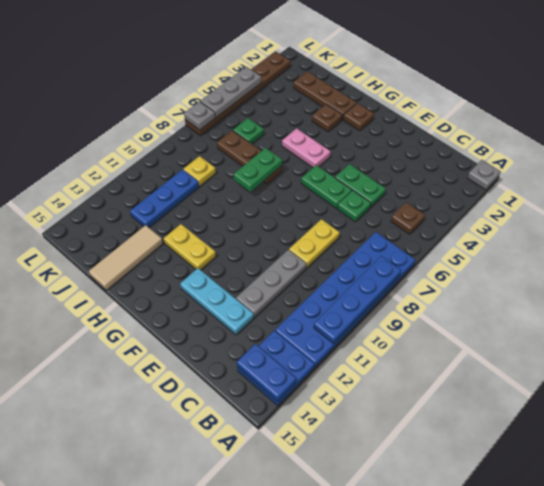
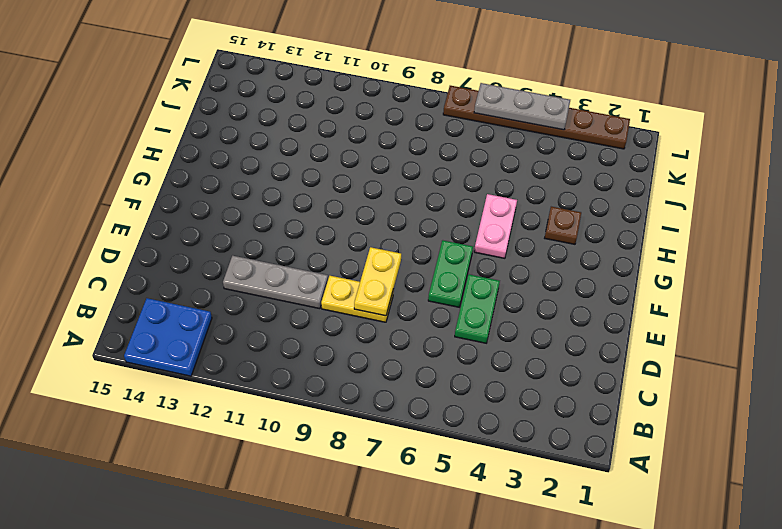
yellow 1x2 plate [354,247,401,316] -> yellow 1x2 plate moved to [164,224,216,270]
none -> grey 1x1 plate [467,160,501,190]
none -> blue 2x6 plate [275,232,415,367]
none -> brown 1x1 plate [391,202,425,234]

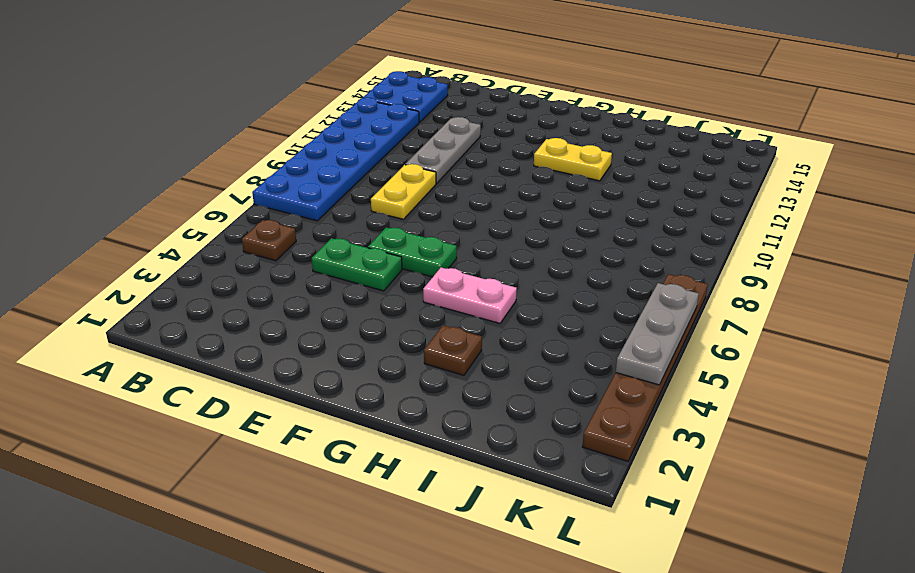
none -> grey 1x1 plate [467,160,501,190]
none -> green 1x1 plate [338,191,371,222]
none -> cyan 1x3 plate [180,268,254,335]

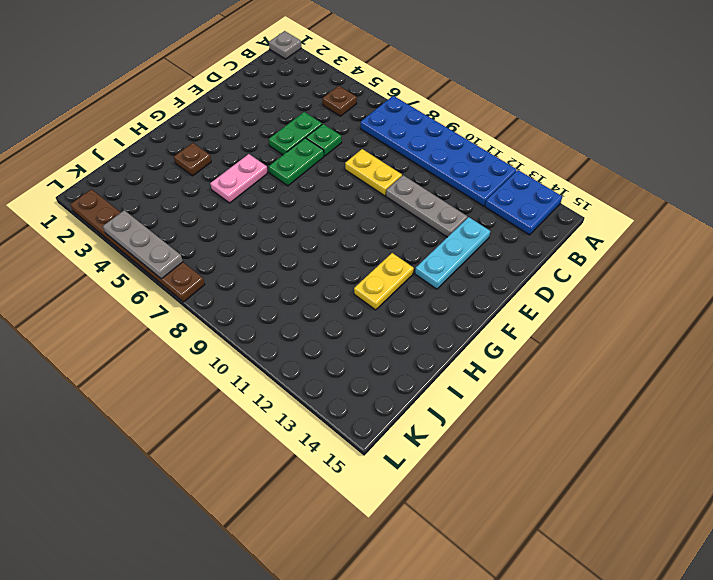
none -> brown 1x1 plate [343,103,374,131]
none -> brown 1x3 plate [293,71,357,120]
none -> brown 1x3 plate [217,130,282,184]

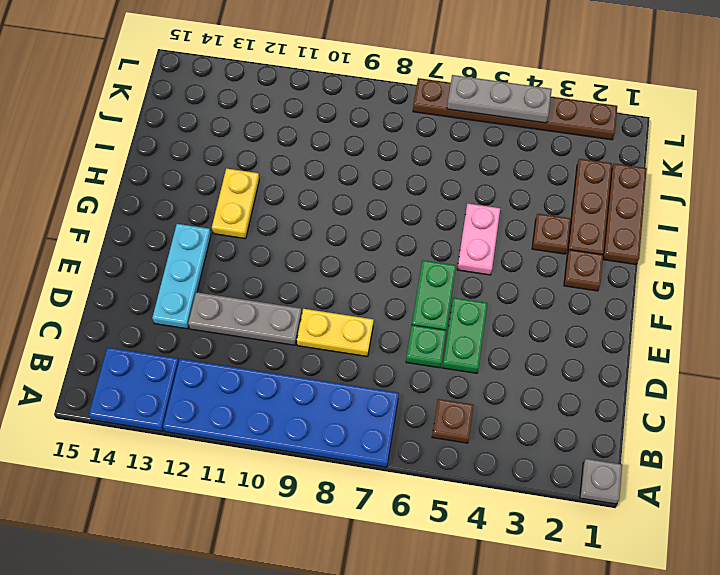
brown 1x3 plate [603,164,647,264] -> brown 1x3 plate moved to [217,130,282,184]
none -> tan 1x3 tile [89,225,163,290]
none -> green 1x1 plate [233,118,264,144]
none -> yellow 1x1 plate [184,156,216,186]

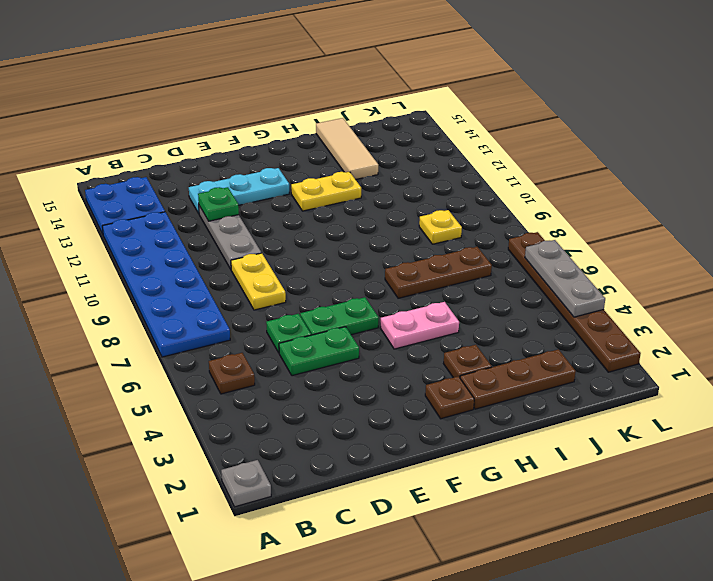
green 1x1 plate [198,187,239,221] -> green 1x1 plate moved to [233,118,264,144]
none -> blue 1x3 plate [130,169,199,227]
none -> blue 1x4 plate [314,256,401,344]
none -> blue 1x2 plate [237,344,296,401]

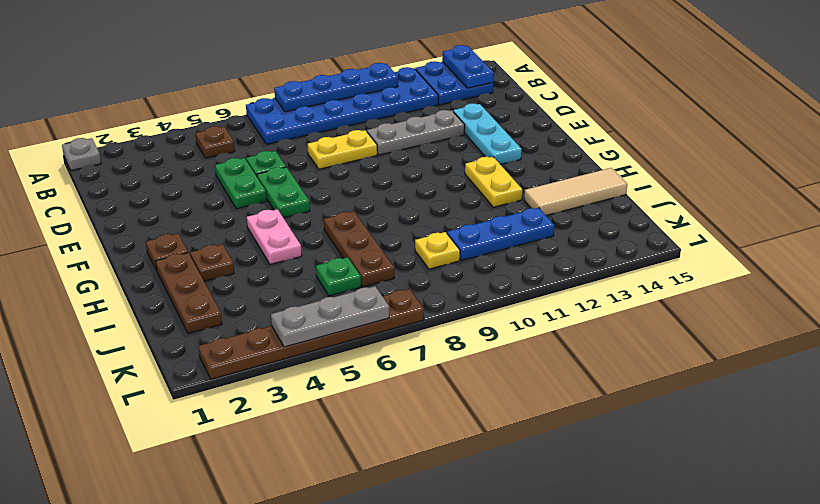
none -> green 1x2 plate [234,148,282,192]
none -> grey 1x1 plate [184,102,215,130]

